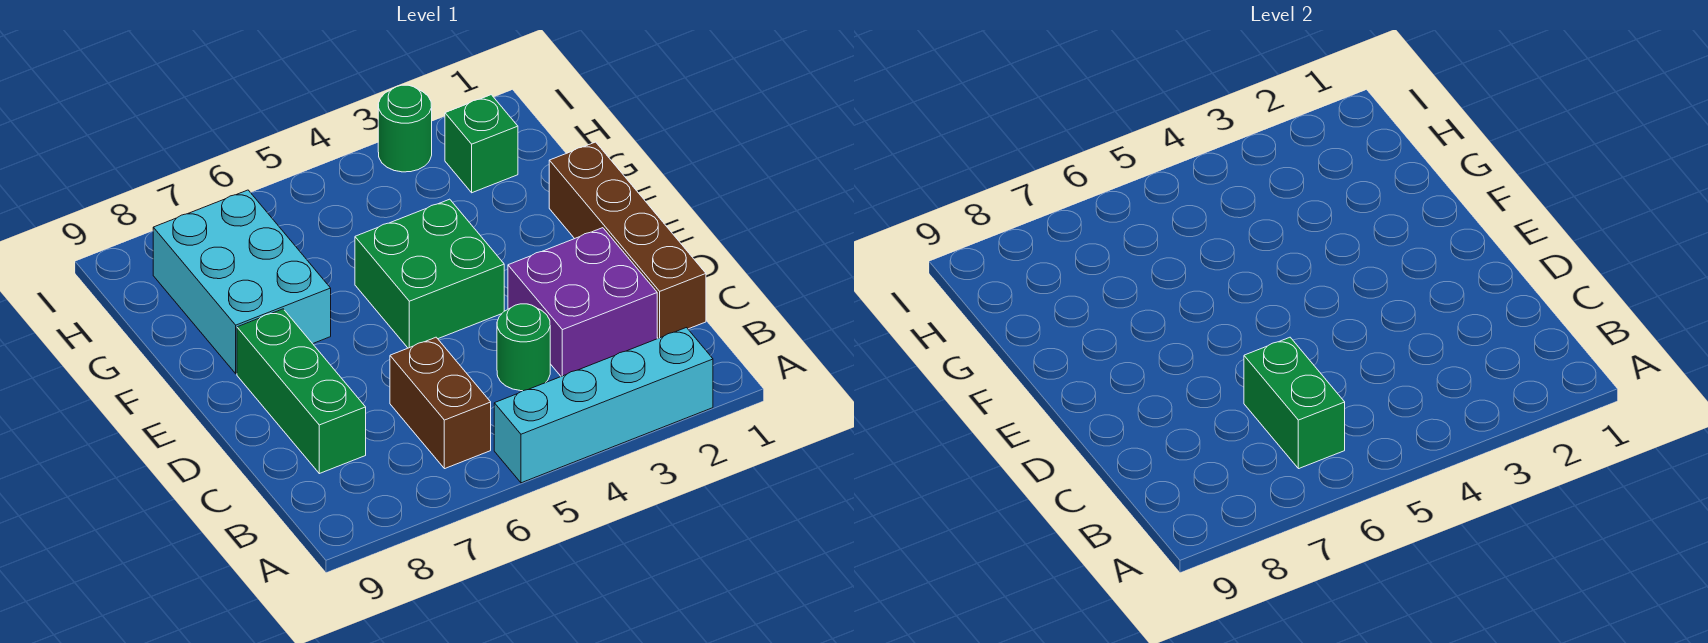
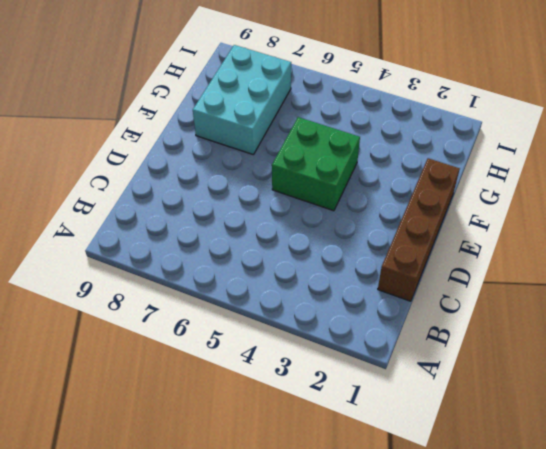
none -> cyan 1x4 brick [494,328,713,483]
none -> brown 1x2 brick [390,337,491,469]

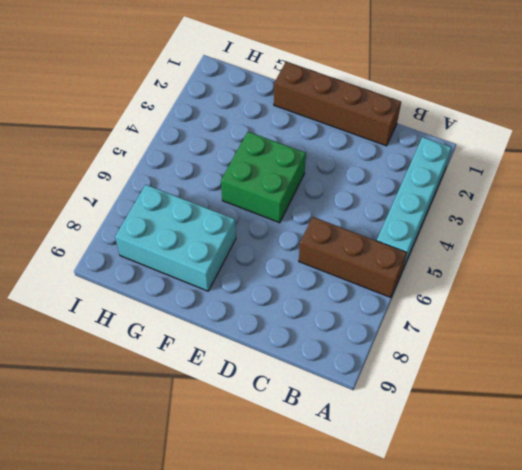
brown 1x3 brick [299,217,407,297] -> brown 1x2 brick [390,337,491,469]
none -> purple 2x2 brick [508,228,657,376]
none -> green 1x1 round brick [497,304,550,391]

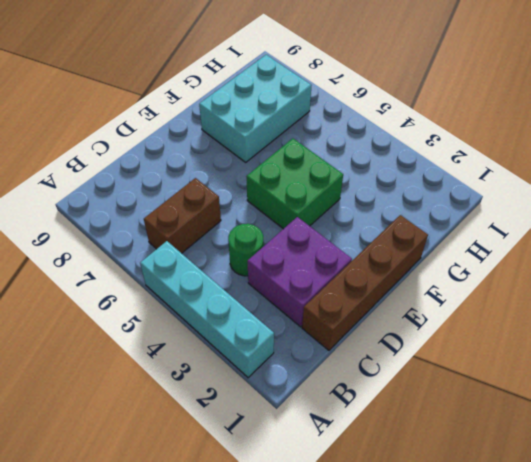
none -> green 1x3 brick [237,309,366,474]
none -> green 1x1 brick [445,95,518,193]

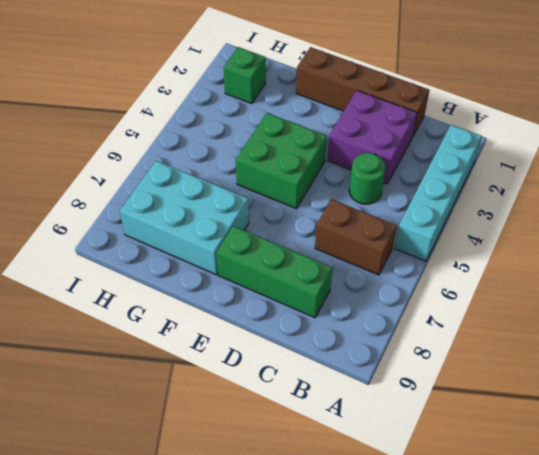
none -> green 1x1 round brick [378,85,432,172]
none -> green 1x2 brick [1244,337,1345,469]

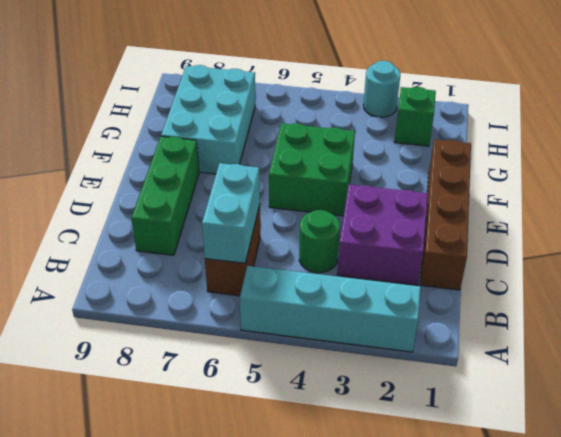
cyan 1x2 brick [202,163,260,263] -> green 1x2 brick [1244,337,1345,469]
cyan 1x1 round brick [363,61,400,117] -> green 1x1 round brick [378,85,432,172]

